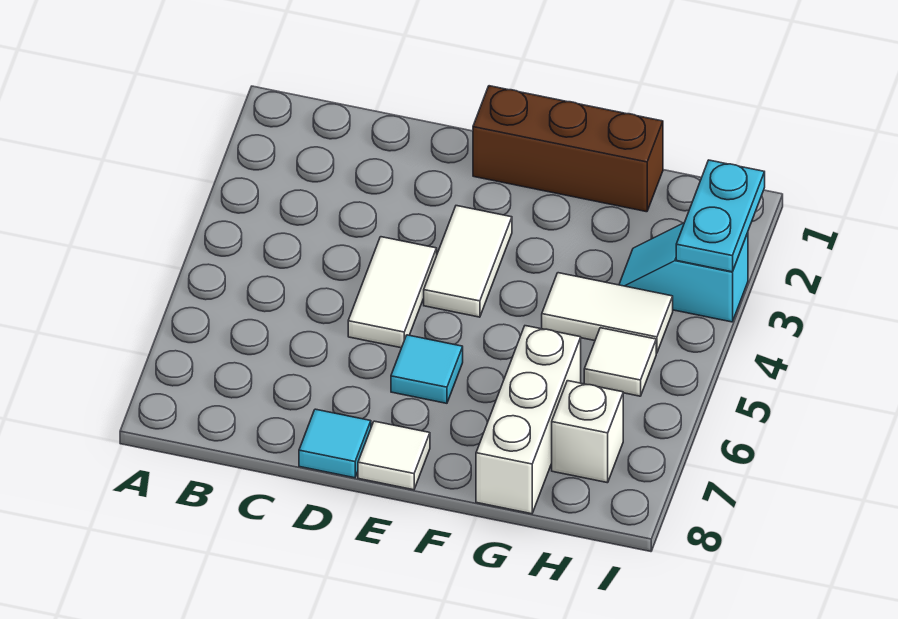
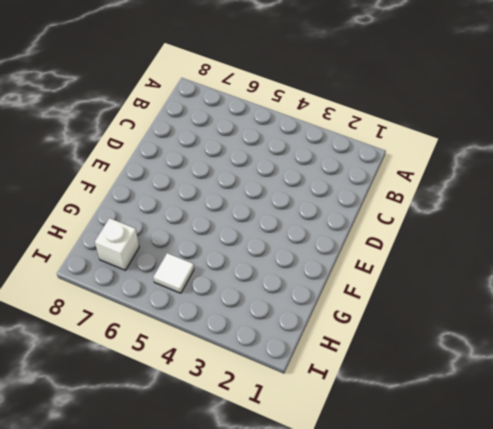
none -> white 1x2 tile [348,237,437,348]
none -> cyan 1x1 tile [299,409,371,478]
none -> brown 1x3 brick [473,86,663,212]

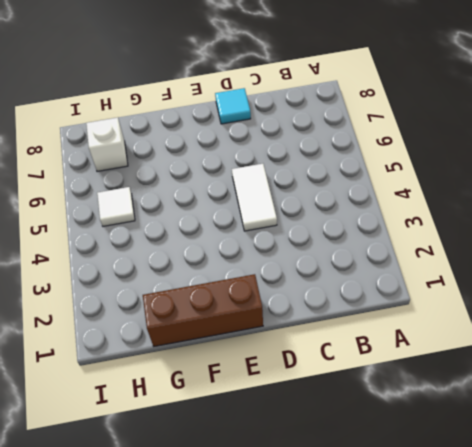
none -> white 1x2 tile [424,206,512,317]
none -> cyan 1x1 tile [391,335,463,403]
none -> white 1x1 tile [358,421,430,490]

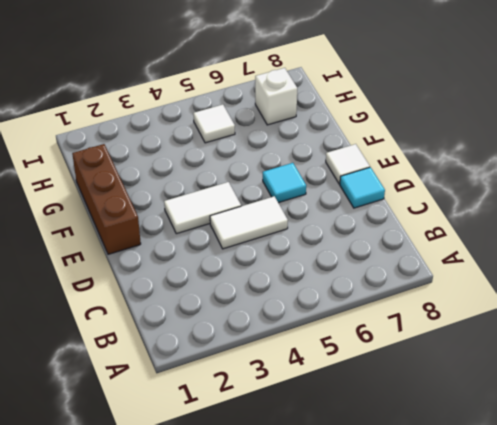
none -> white 1x2 tile [542,273,673,353]
none -> white 1x3 brick [476,326,581,514]
none -> cyan 1x2 slope [619,223,748,322]

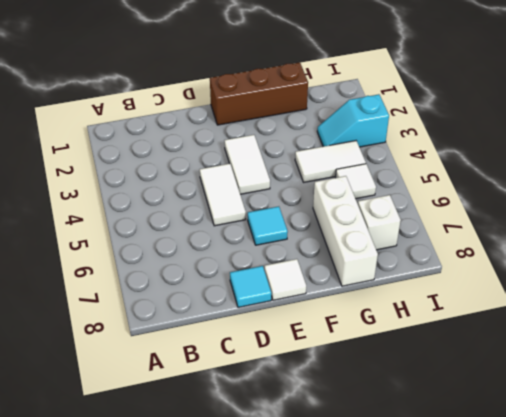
none -> cyan 1x2 plate [676,160,765,272]

